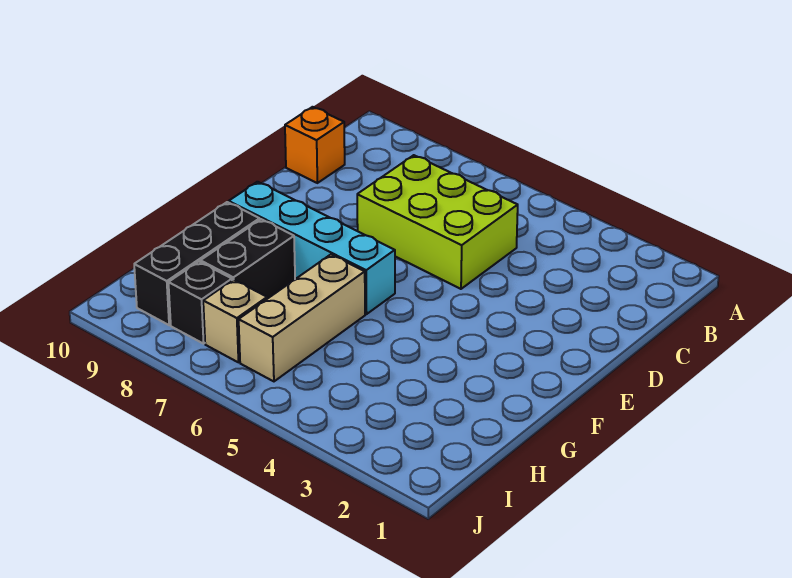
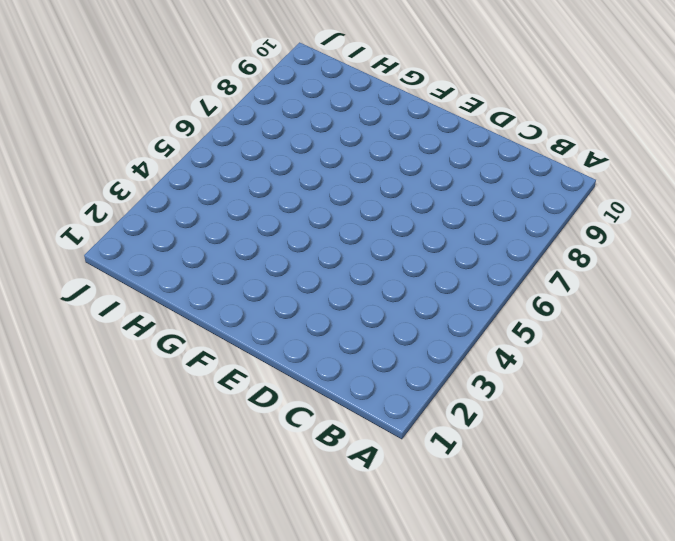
none -> lime 2x3 brick [357,155,518,289]
none -> orange 1x1 brick [285,107,345,183]

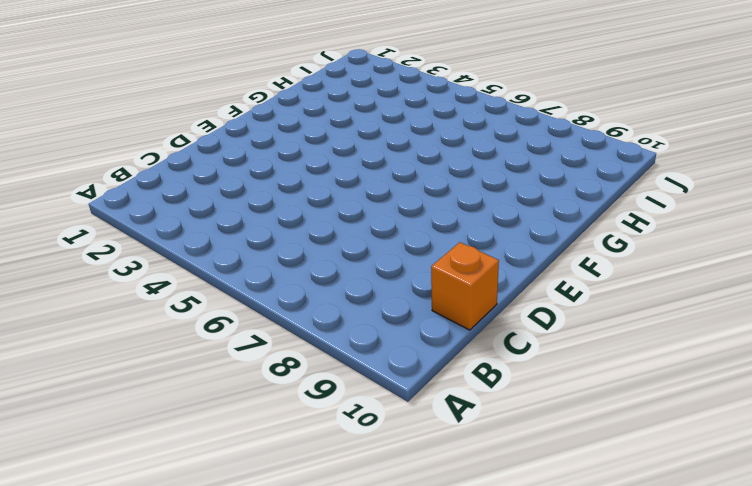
none -> lime 2x3 brick [357,155,518,289]
none -> cyan 1x4 brick [229,182,395,314]

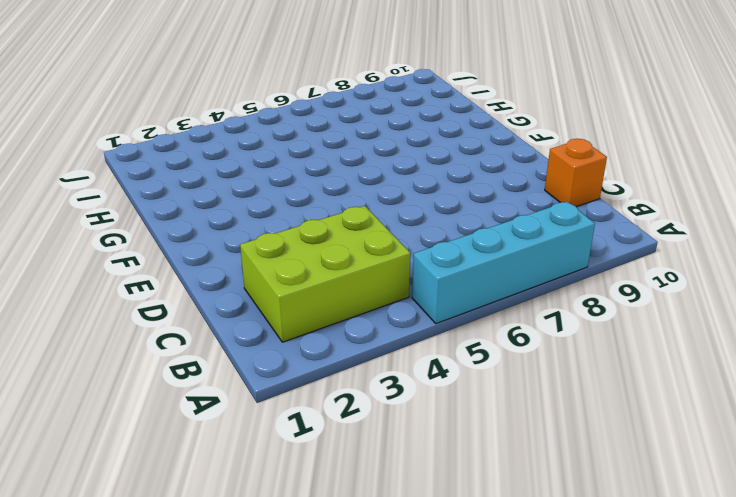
cyan 1x4 brick [412,202,595,324] -> cyan 1x4 brick moved to [229,182,395,314]
lime 2x3 brick [240,206,410,342] -> lime 2x3 brick moved to [357,155,518,289]
none -> tan 1x3 brick [239,255,365,381]
none -> black 1x2 brick [200,219,295,299]

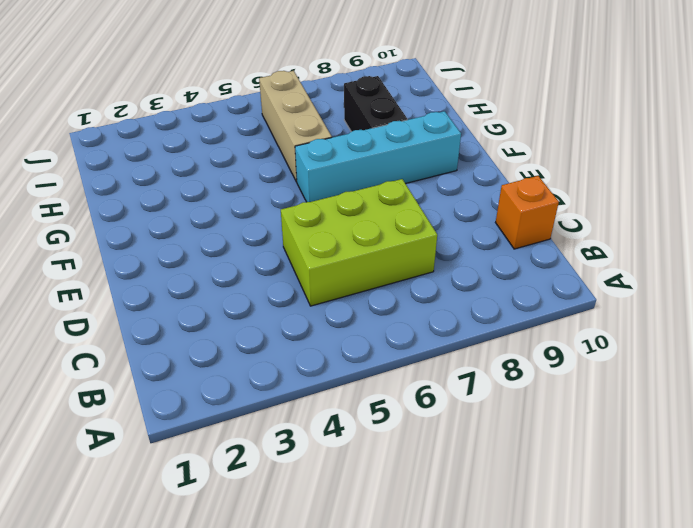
none -> black 1x3 brick [134,202,260,325]
none -> tan 1x1 brick [203,280,267,362]

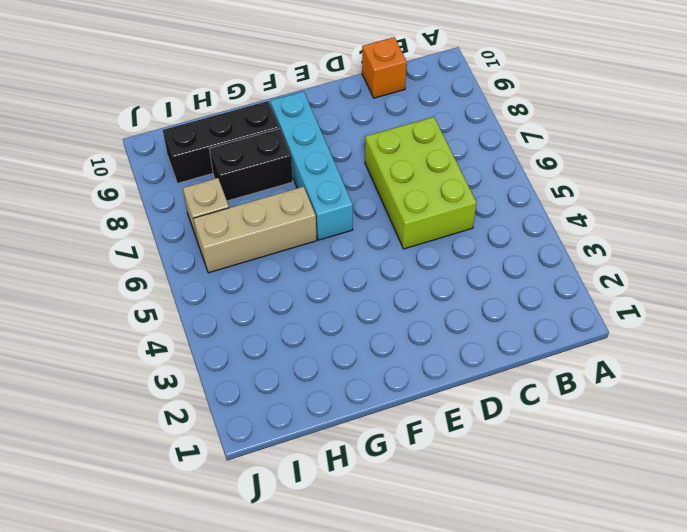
none -> black 1x1 brick [168,262,232,344]

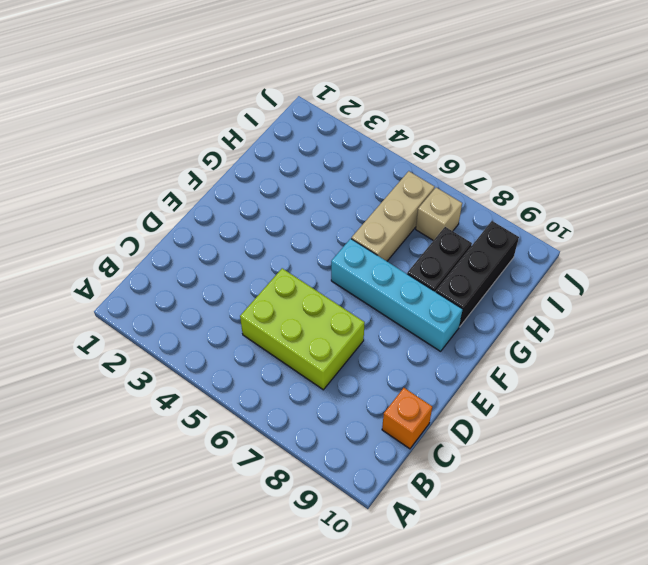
none -> black 1x1 brick [168,262,232,344]

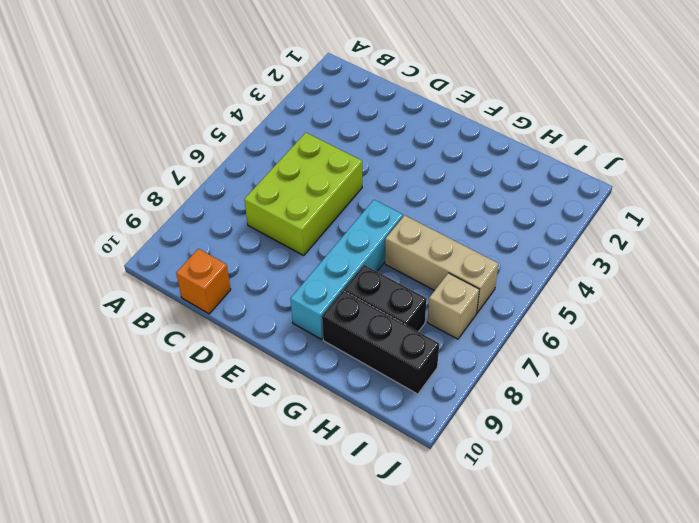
none -> black 1x1 brick [168,262,232,344]

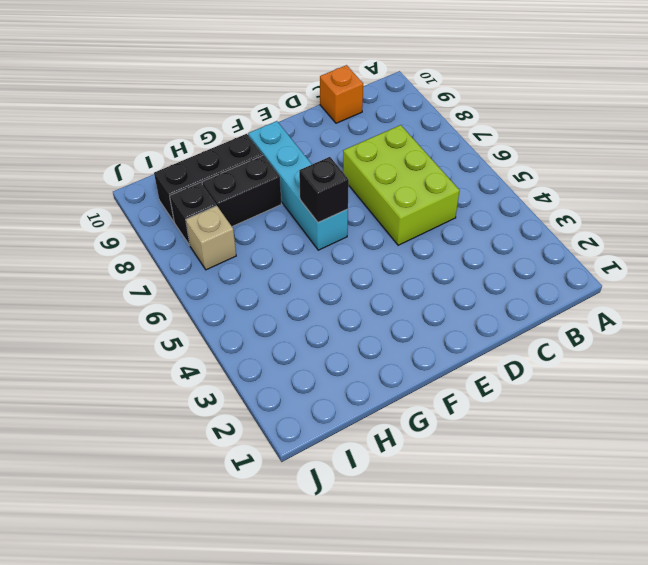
black 1x1 brick [299,157,349,223] -> none
none -> tan 1x3 brick [239,255,365,381]

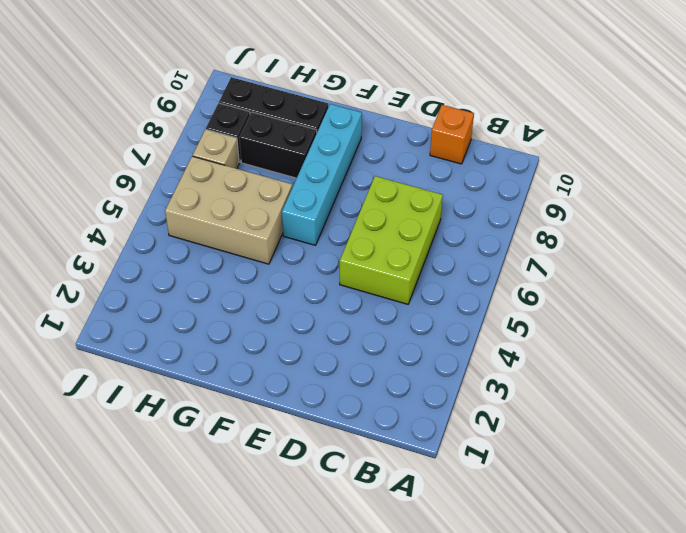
tan 2x3 brick [165,156,292,264] -> tan 1x3 brick [239,255,365,381]

